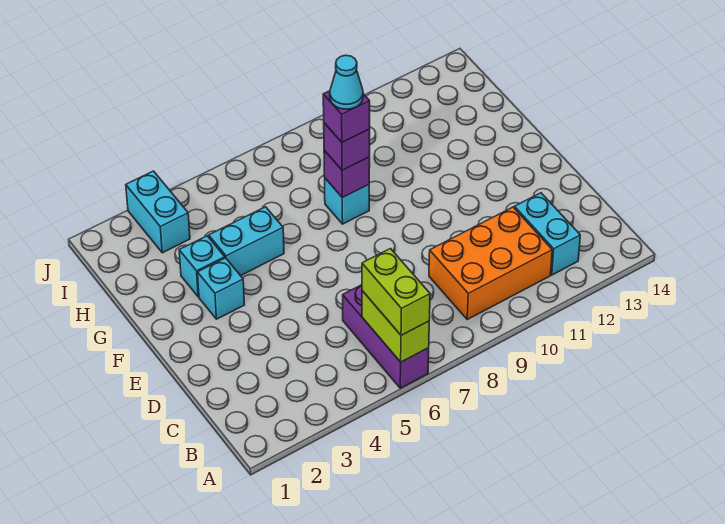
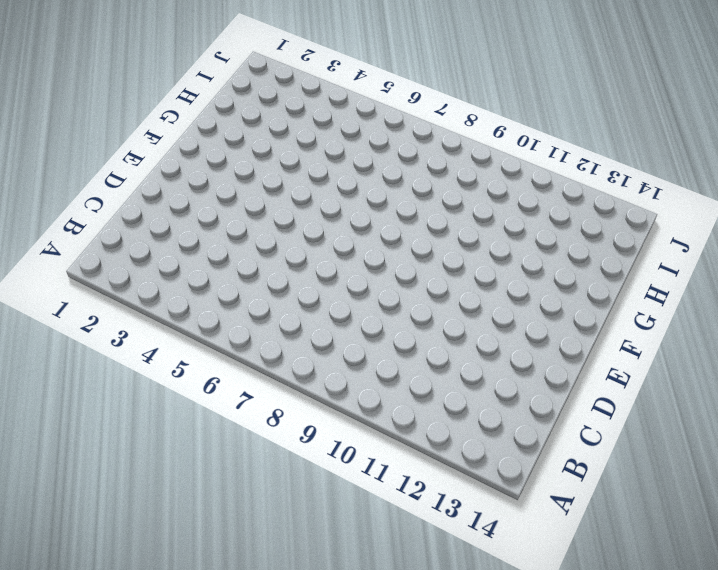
none -> purple 1x3 brick [343,285,429,388]
none -> orange 2x3 brick [429,207,552,319]
none -> cyan 1x2 brick [514,193,580,275]

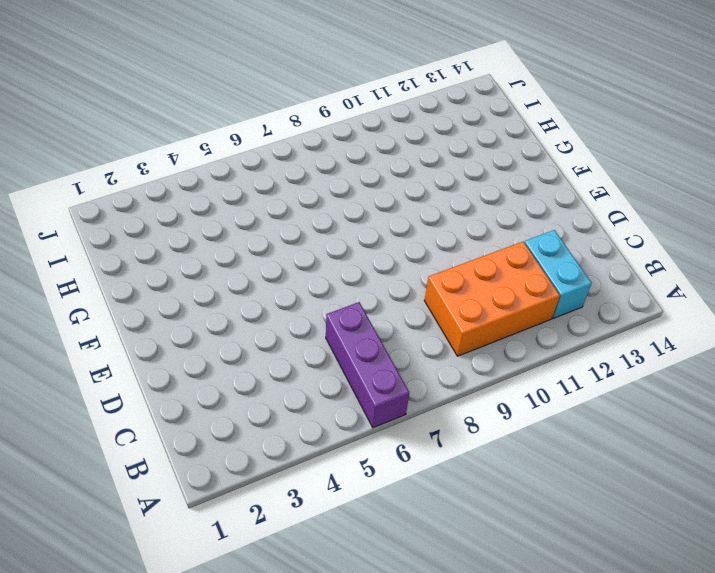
none -> cyan 1x1 brick [197,258,244,319]
none -> cyan 1x1 brick [179,236,225,297]
none -> cyan 1x2 brick [209,207,284,276]

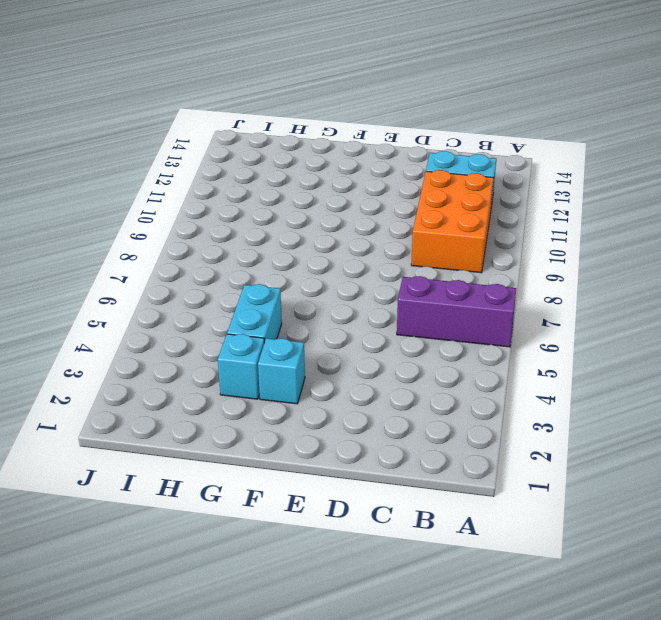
none -> cyan 1x1 brick [325,178,369,224]
none -> cyan 1x2 brick [126,171,190,253]
none -> lime 1x2 brick [362,291,429,362]

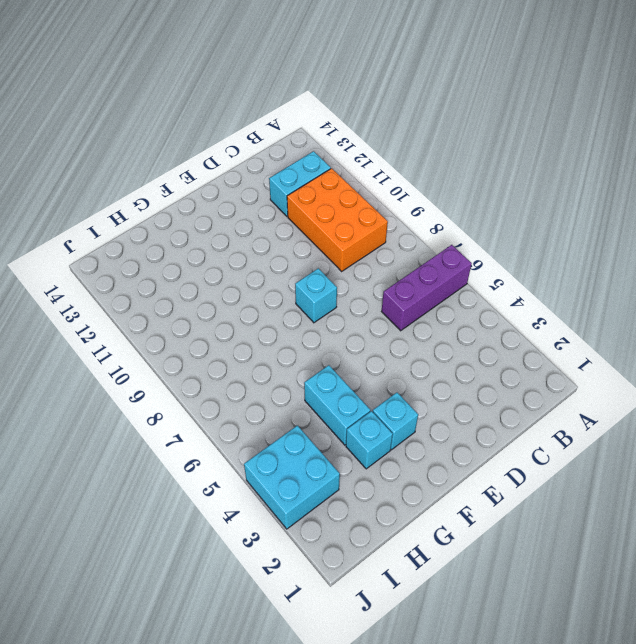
cyan 1x1 brick [295,268,337,323] -> cyan 1x1 brick moved to [325,178,369,224]
cyan 2x2 brick [244,426,340,529] -> cyan 1x2 brick [126,171,190,253]
none -> lime 1x2 brick [362,291,429,362]
none -> purple 1x1 brick [324,151,370,198]
none -> lime 1x2 brick [362,249,430,335]

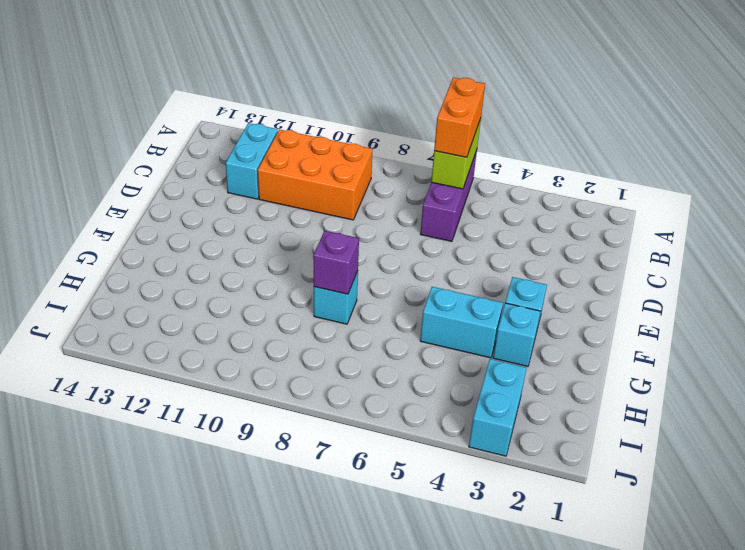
orange 1x2 brick [434,77,485,157] -> lime 1x2 brick [362,249,430,335]
none -> purple 1x1 brick [324,123,370,170]
none -> purple 1x1 brick [323,91,370,142]
none -> cyan 1x1 cone [330,55,363,109]

